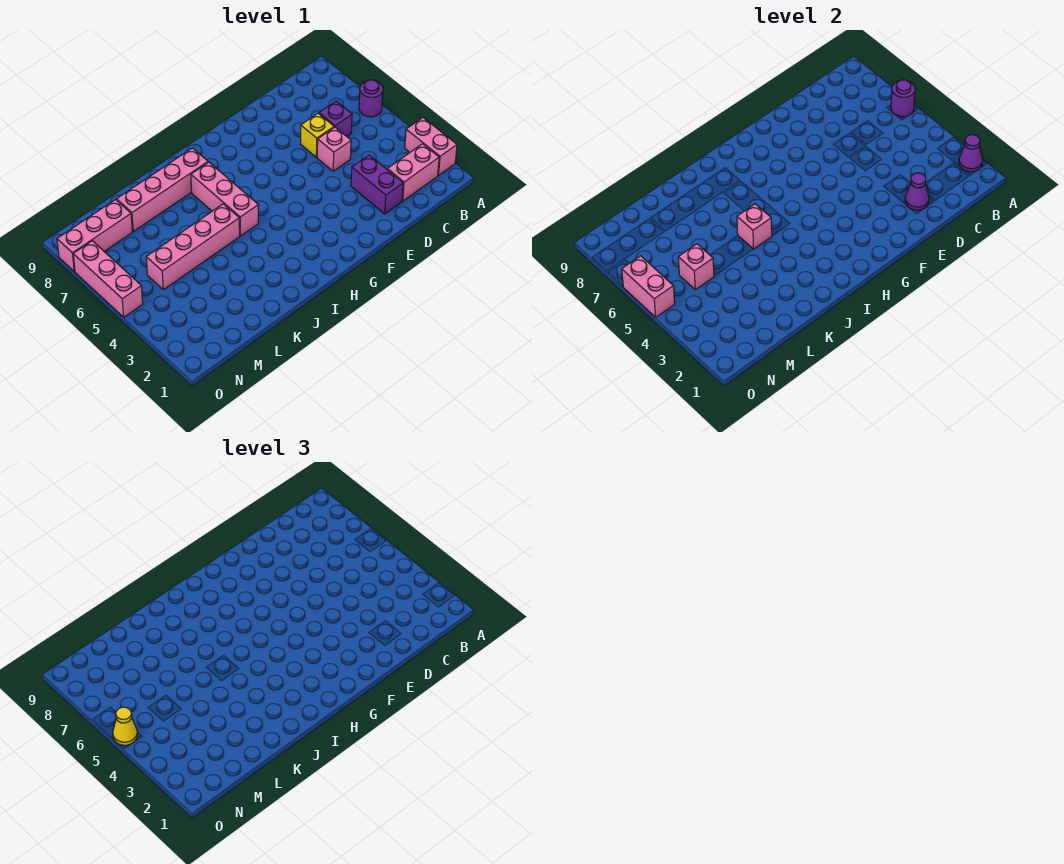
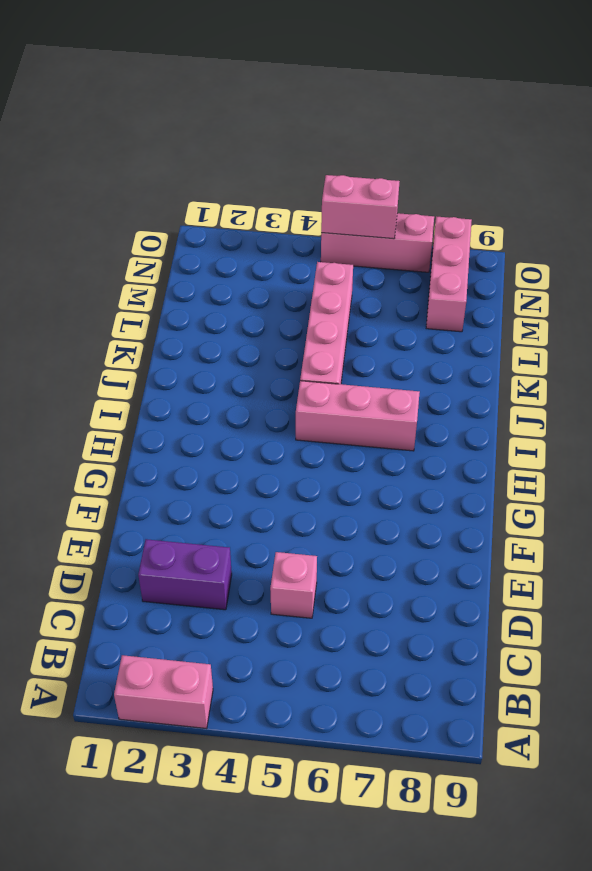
none -> purple 1x1 round brick [359,80,383,117]
none -> pink 1x2 brick [387,144,439,201]
none -> purple 1x1 brick [319,101,352,136]

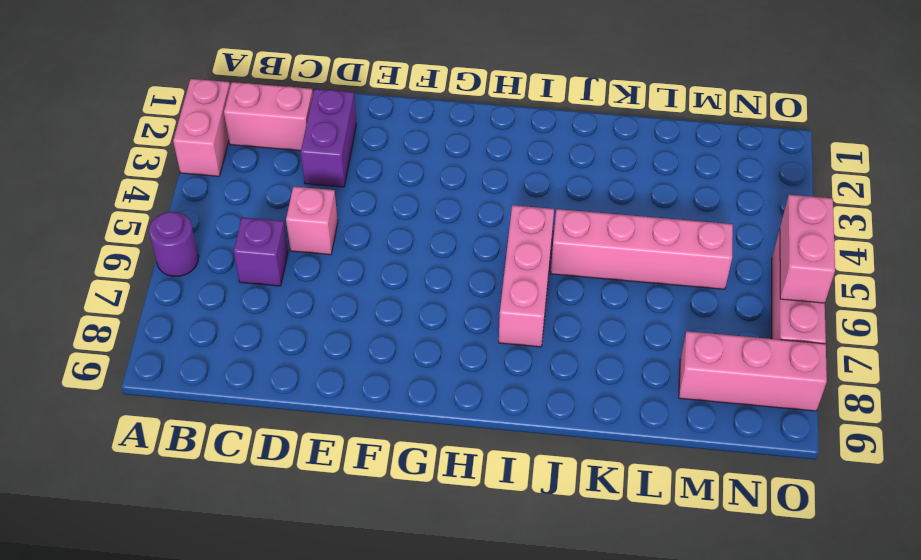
none -> yellow 1x1 brick [300,114,334,157]
none -> pink 1x4 brick [117,148,208,231]
none -> purple 1x1 cone [959,135,983,172]

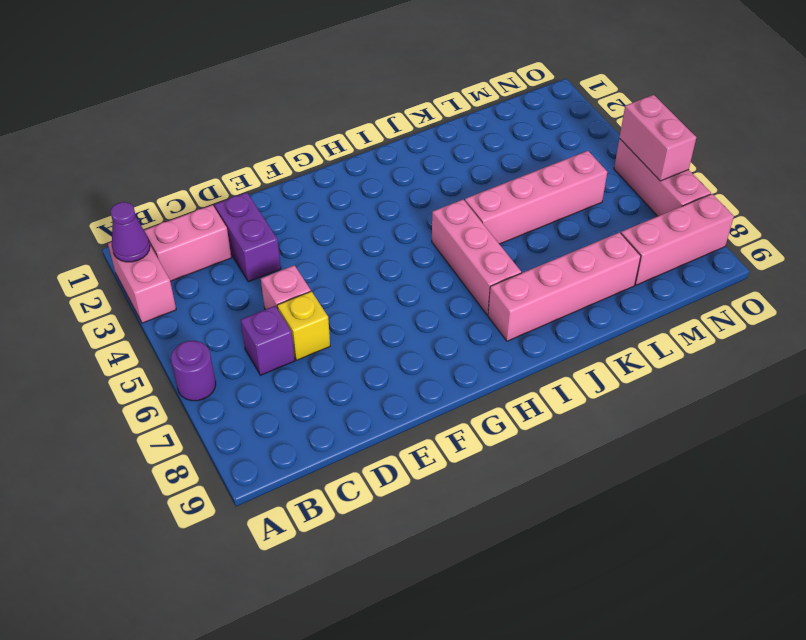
none -> purple 1x1 round brick [891,80,915,117]
none -> purple 1x1 cone [905,173,929,210]
none -> pink 1x1 brick [737,204,772,249]

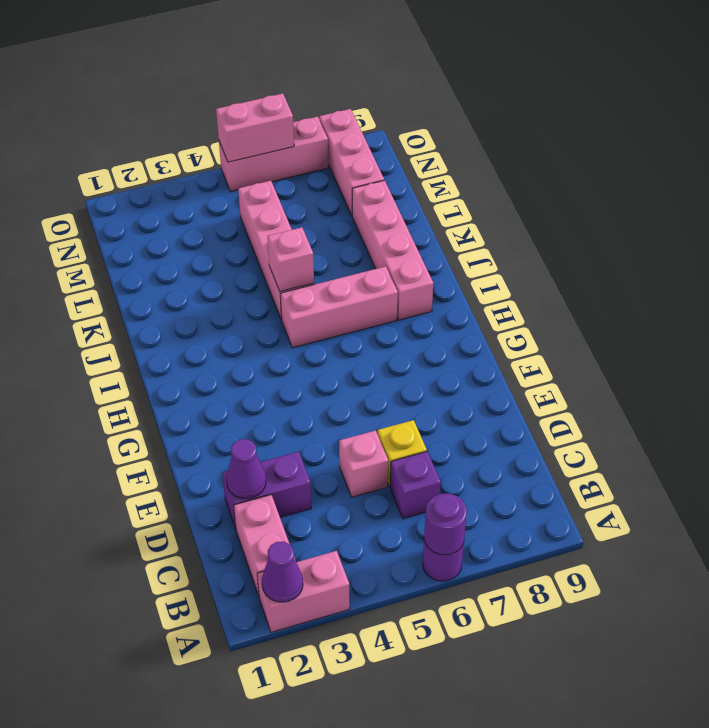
none -> pink 1x1 brick [678,244,714,290]
none -> yellow 1x1 cone [113,707,138,745]

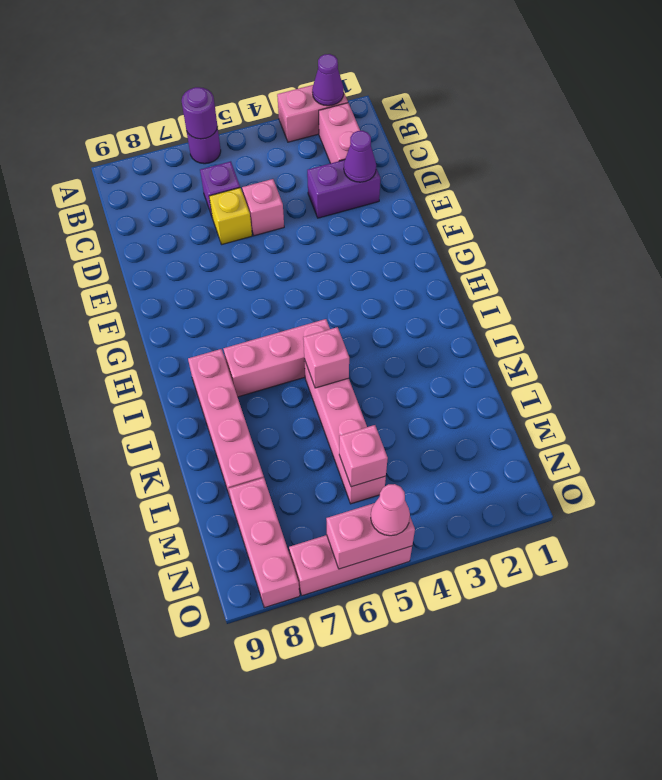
pink 1x1 cone [371,484,410,536] -> yellow 1x1 cone [113,707,138,745]

